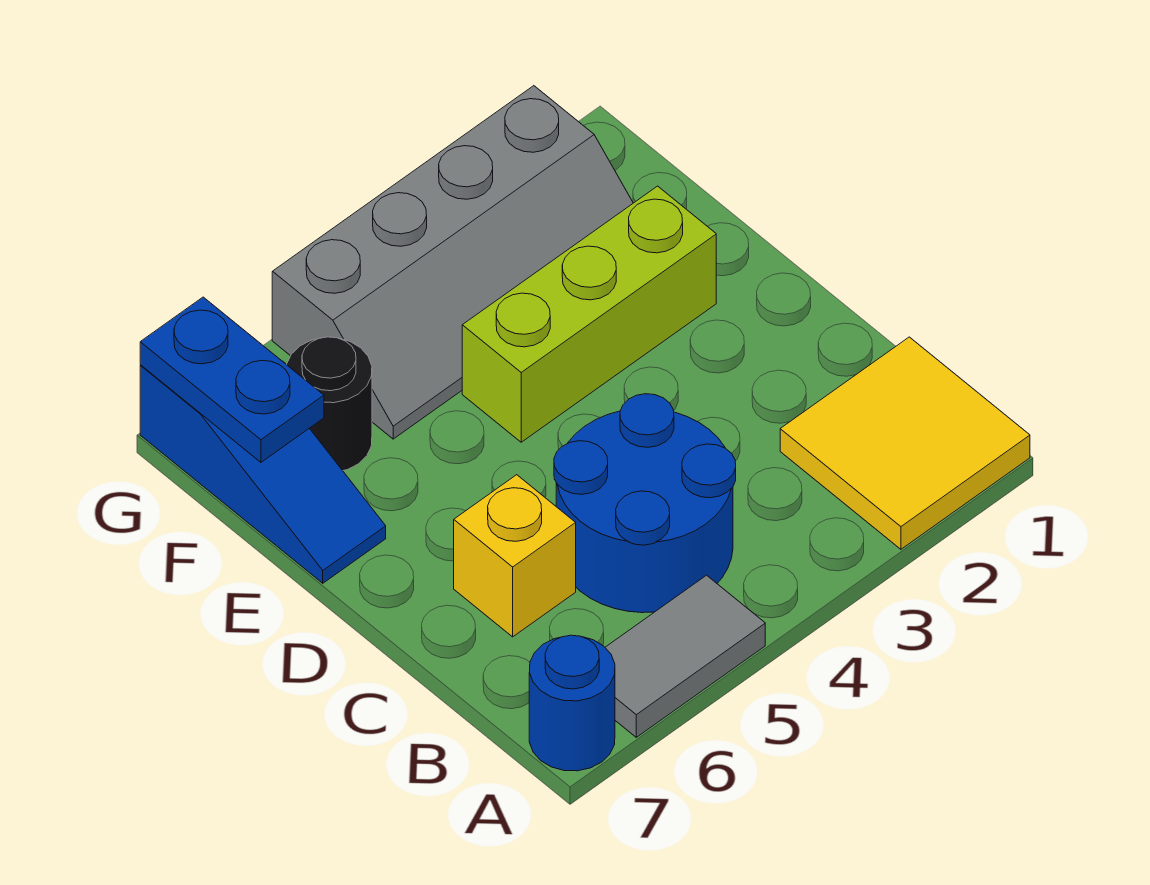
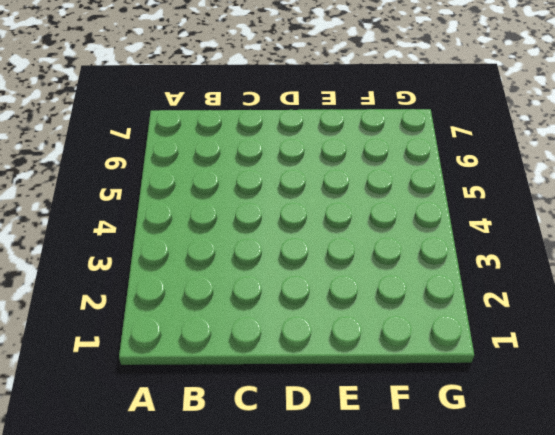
none -> yellow 2x2 tile [780,337,1030,549]
none -> grey 1x2 tile [605,575,765,737]

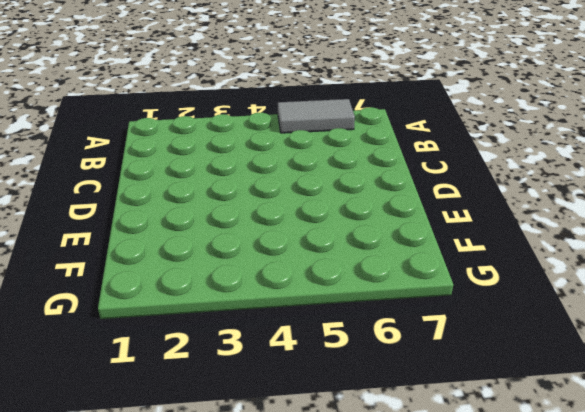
none -> yellow 2x2 tile [780,337,1030,549]
none -> blue 1x1 round brick [529,635,615,771]

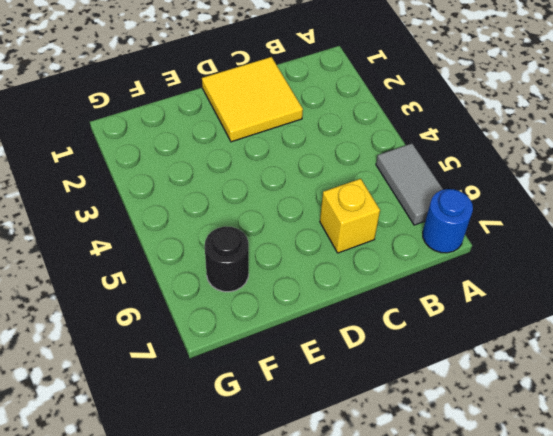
yellow 2x2 tile [202,57,303,142] -> yellow 2x2 tile moved to [780,337,1030,549]
none -> blue 2x2 round brick [554,394,736,613]
none -> lime 1x3 brick [462,186,716,442]

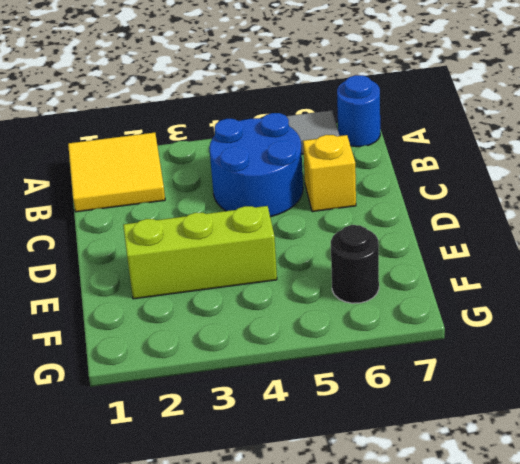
none -> blue 1x3 slope [140,365,386,583]
none -> grey 2x4 slope [272,86,633,439]

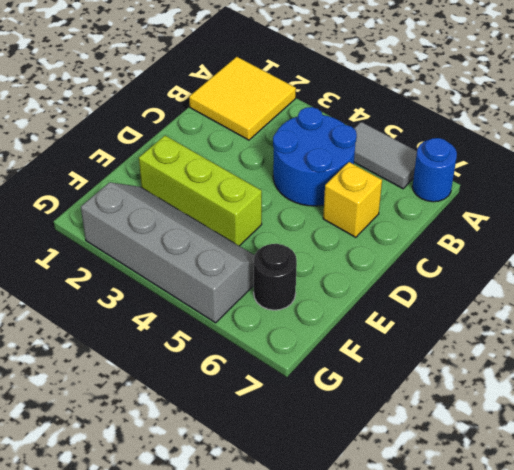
none -> blue 1x3 slope [140,365,386,583]
none -> blue 1x2 plate [140,297,324,462]

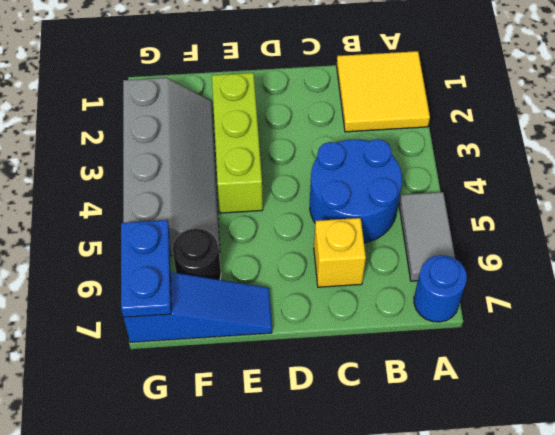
blue 1x2 plate [121,220,171,317] -> blue 1x2 plate turned to [140,297,324,462]

